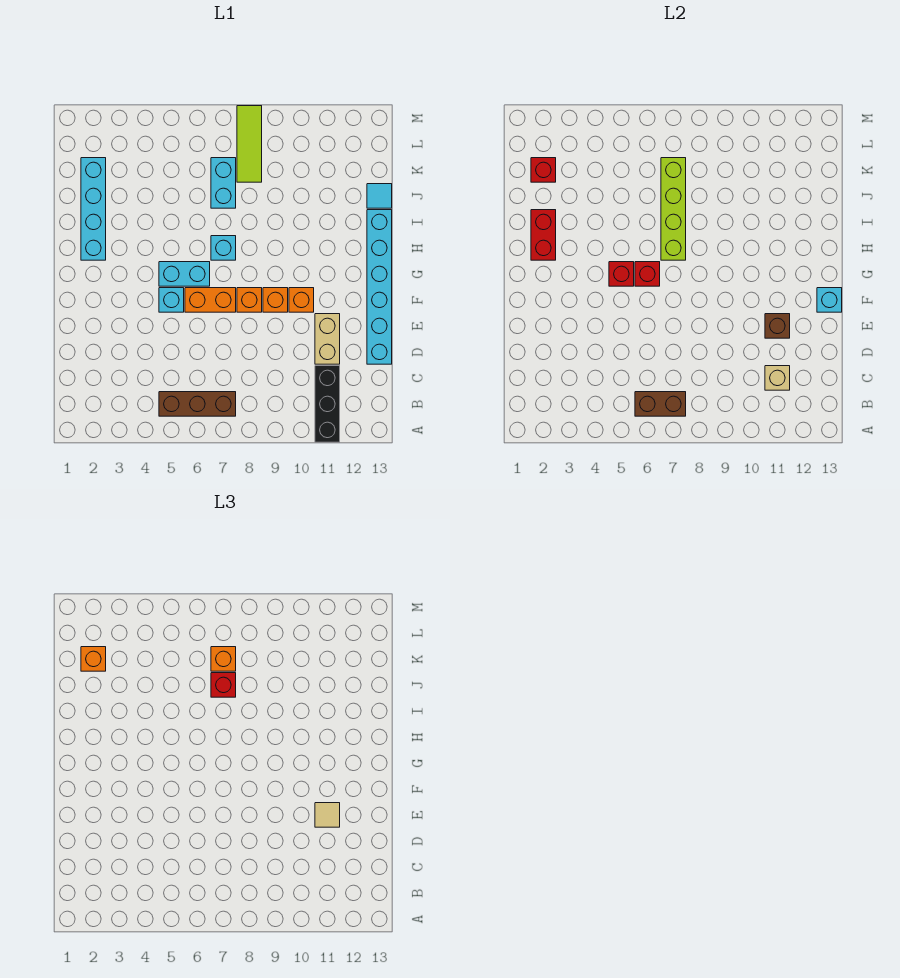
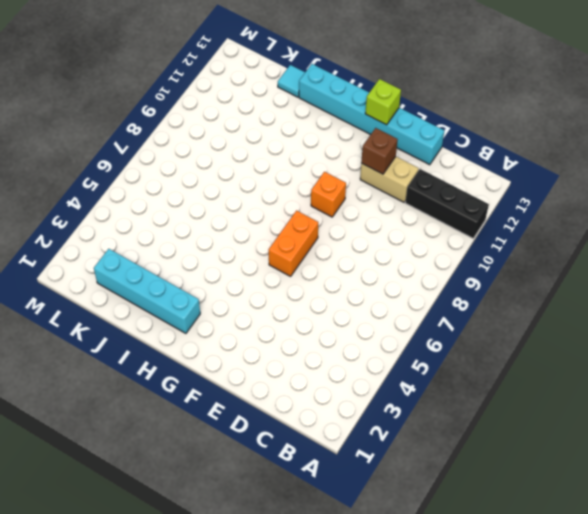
lime 1x1 brick [365,79,401,125] -> cyan 1x1 brick [817,288,842,312]
none -> brown 1x3 brick [159,392,236,416]
none -> cyan 1x1 brick [159,288,184,312]
none -> orange 1x1 brick [237,288,262,312]

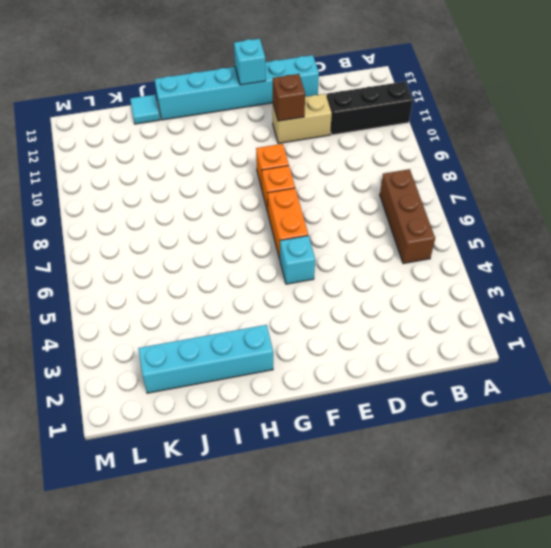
none -> orange 1x1 brick [289,288,314,312]
none -> cyan 1x2 brick [159,262,210,286]
none -> cyan 1x1 brick [211,236,236,260]

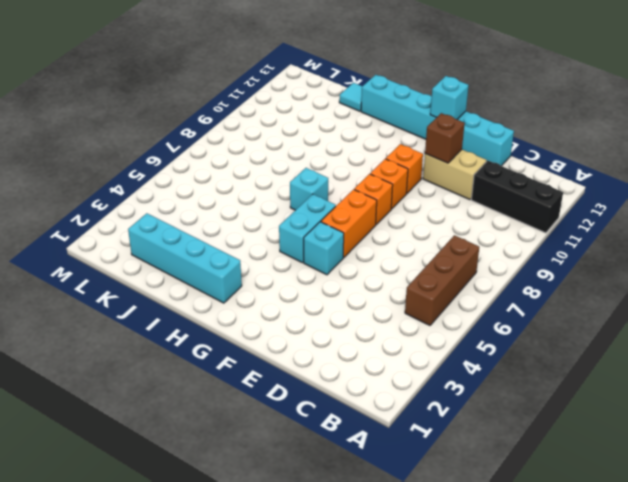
none -> cyan 1x2 brick [211,158,236,208]
none -> lime 1x3 tile [237,106,262,182]
none -> brown 1x2 brick [635,392,686,416]

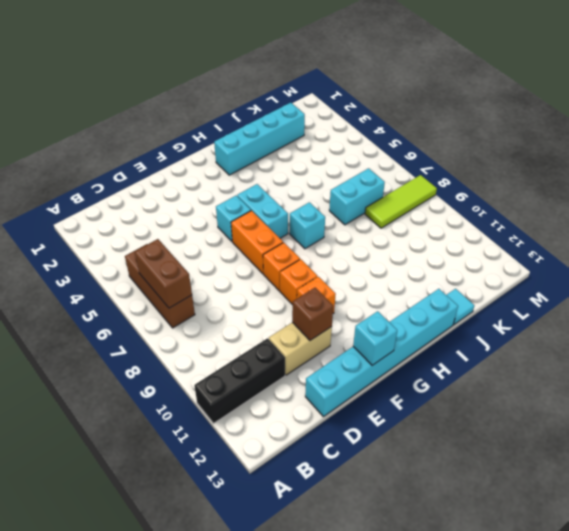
none -> tan 1x1 brick [765,366,790,390]
none -> red 1x1 brick [609,262,634,286]
none -> red 1x1 brick [635,262,660,286]

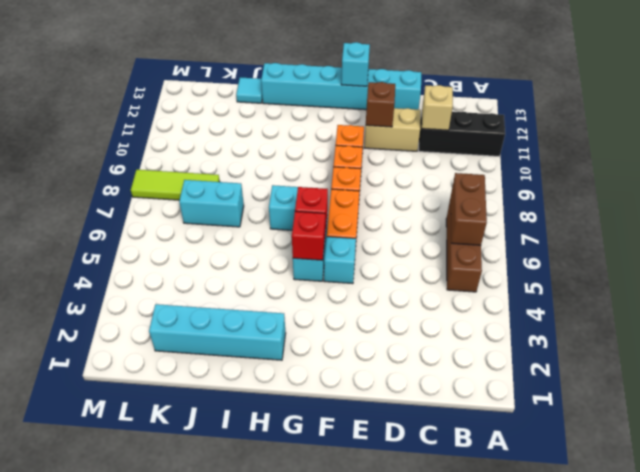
none -> red 1x2 brick [531,210,556,260]
none -> lime 1x4 brick [661,158,686,260]
none -> red 1x1 brick [531,158,556,182]

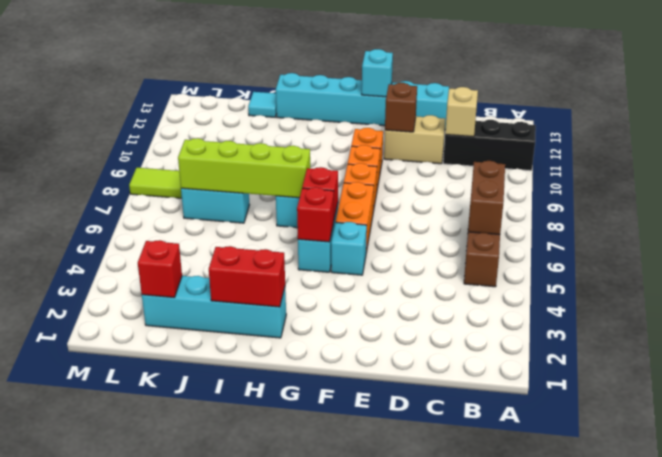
none -> tan 1x1 tile [315,803,340,827]
none -> red 1x1 brick [211,673,236,697]
none -> orange 1x1 brick [81,647,106,671]

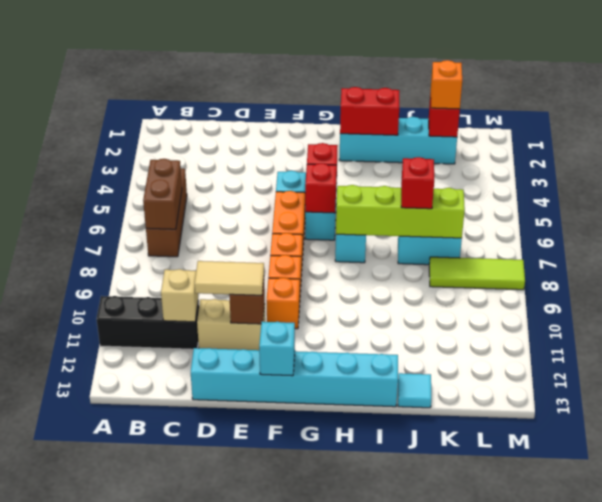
tan 1x2 tile [195,261,264,295] -> tan 1x1 tile [315,803,340,827]
none -> orange 1x1 brick [211,647,236,671]

